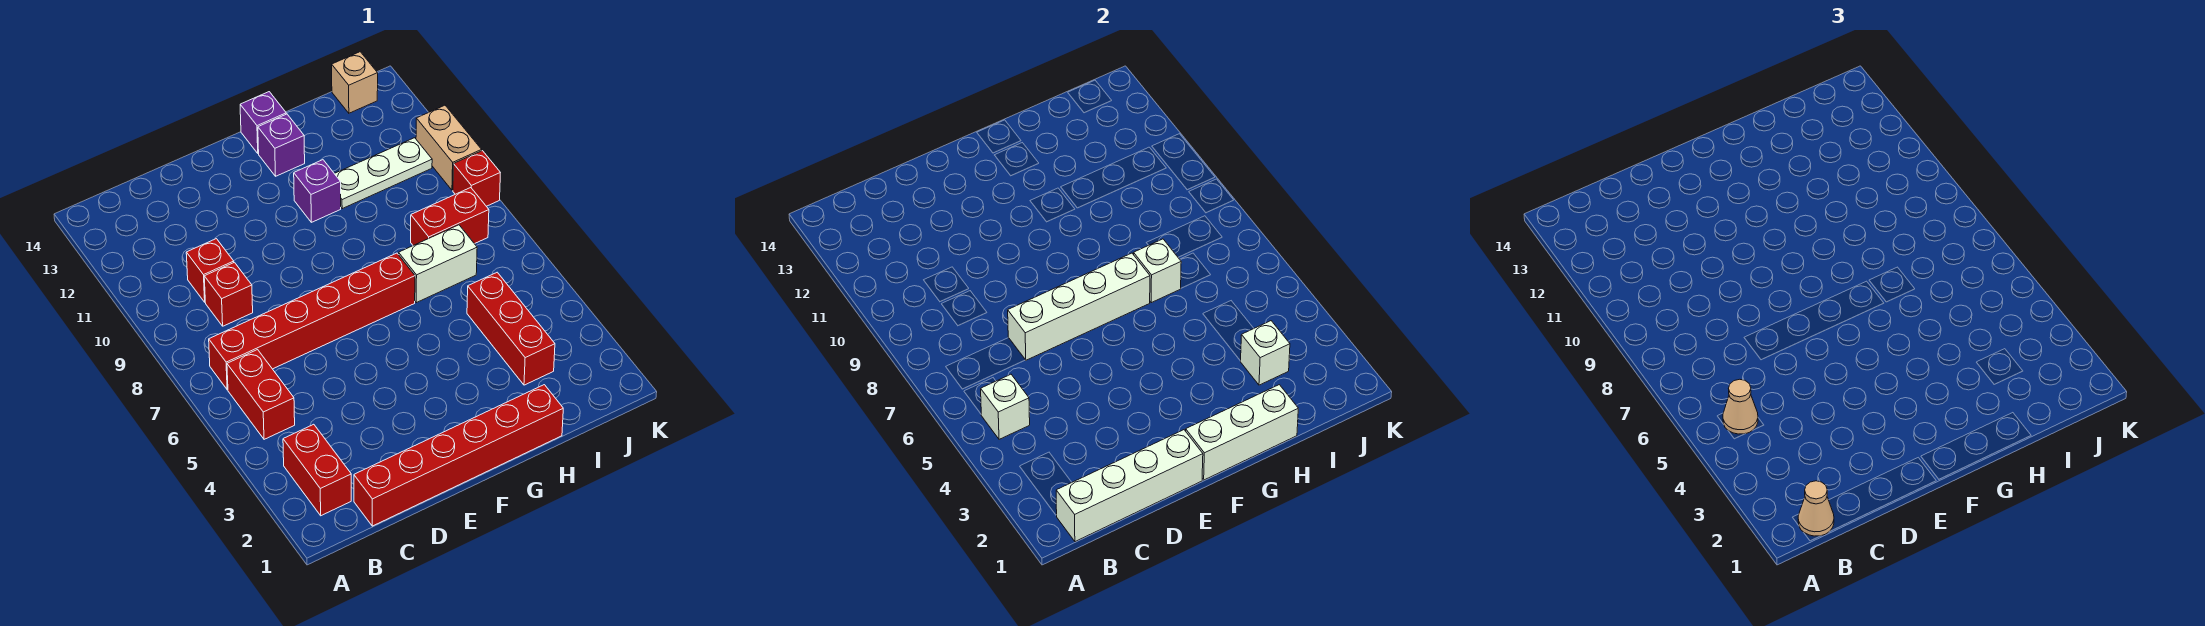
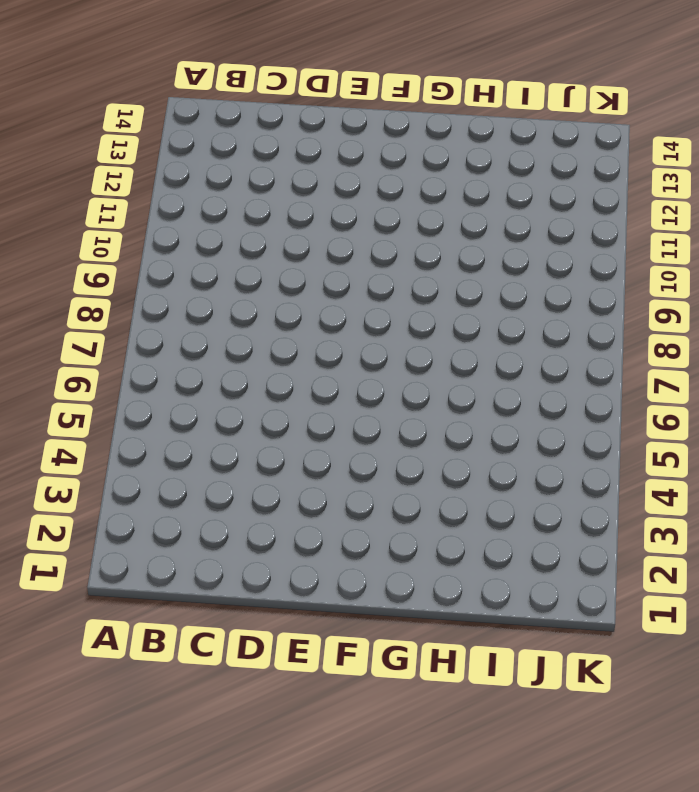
none -> red 1x2 brick [283,424,351,516]
none -> red 1x2 brick [227,350,295,439]
none -> red 1x6 brick [209,253,415,390]

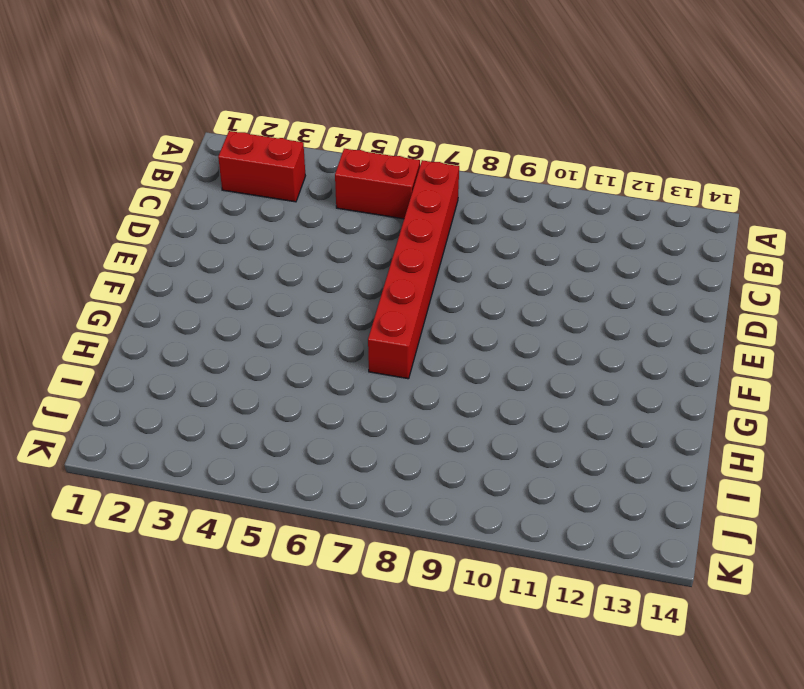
none -> red 1x6 brick [354,385,563,526]
none -> red 1x1 brick [204,262,253,326]
none -> red 1x1 brick [186,239,234,302]

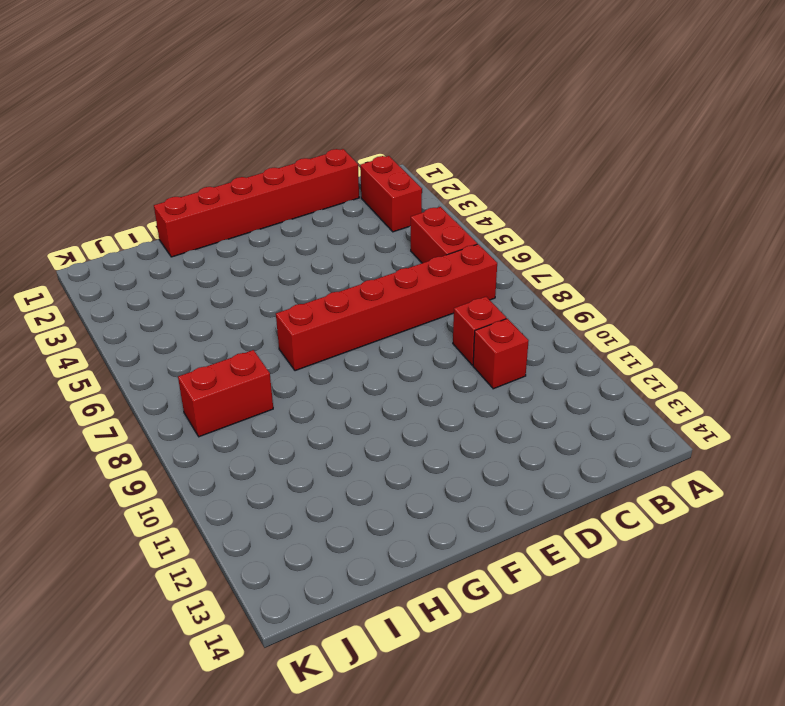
none -> purple 1x1 brick [294,160,341,222]
none -> purple 1x1 brick [258,114,305,176]
none -> purple 1x1 brick [240,92,286,154]

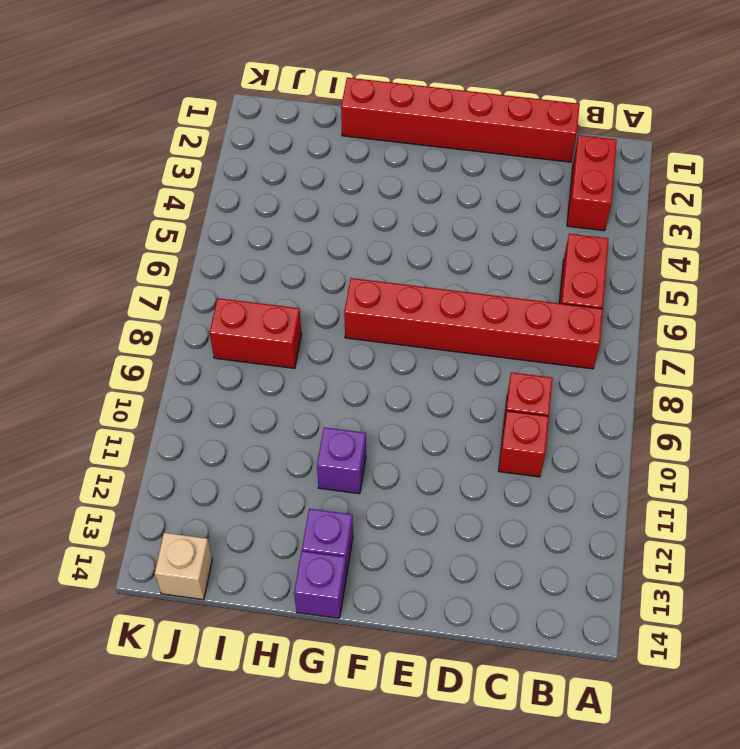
none -> white 1x2 brick [399,225,477,303]
none -> white 1x3 plate [334,138,432,209]
none -> red 1x3 brick [467,272,555,385]

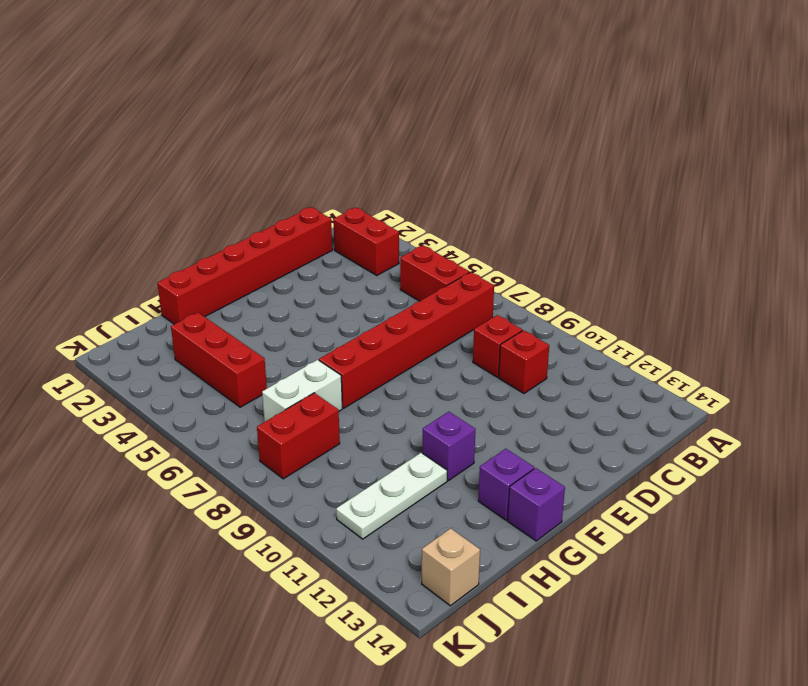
none -> red 1x1 brick [453,151,500,206]
none -> tan 1x2 brick [416,105,482,190]
none -> white 1x4 brick [1056,430,1203,542]

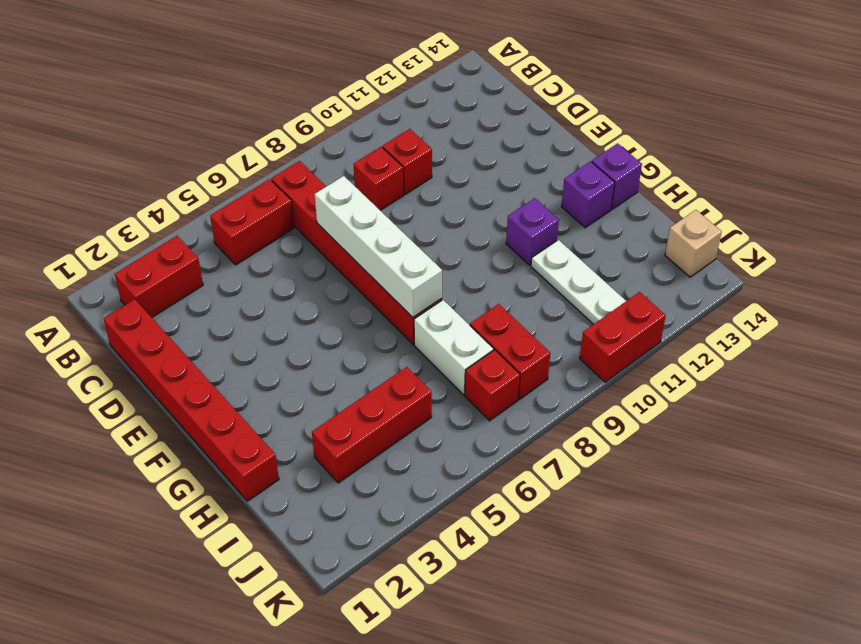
red 1x1 brick [465,350,520,421] -> red 1x1 brick moved to [453,151,500,206]
red 1x2 brick [580,292,666,382] -> tan 1x2 brick [416,105,482,190]
none -> white 1x4 brick [1056,430,1203,542]
none -> white 1x1 brick [981,374,1030,439]
none -> white 1x3 brick [1186,385,1298,480]

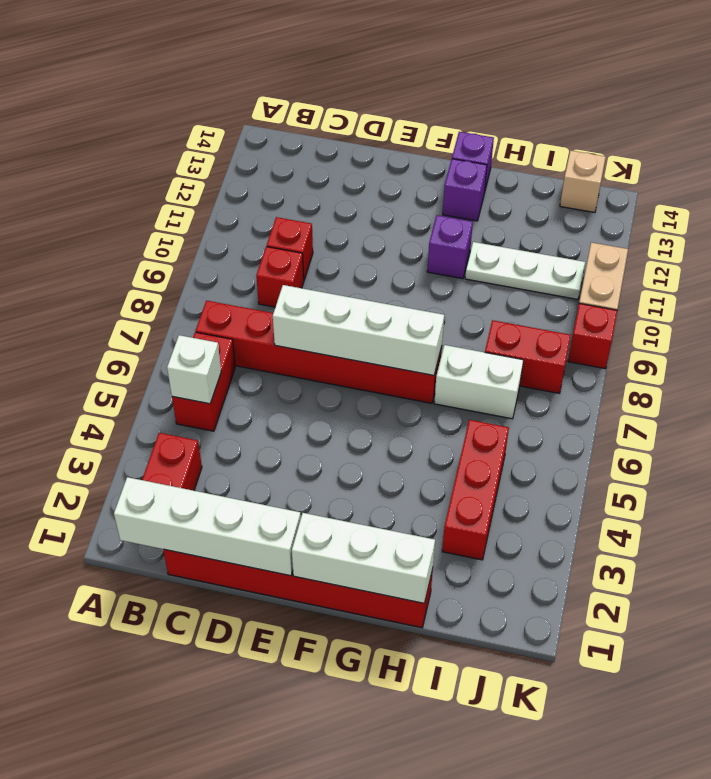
none -> white 1x1 brick [1134,239,1181,303]
none -> white 1x1 brick [1241,321,1290,385]
none -> tan 1x1 cone [1798,481,1834,536]

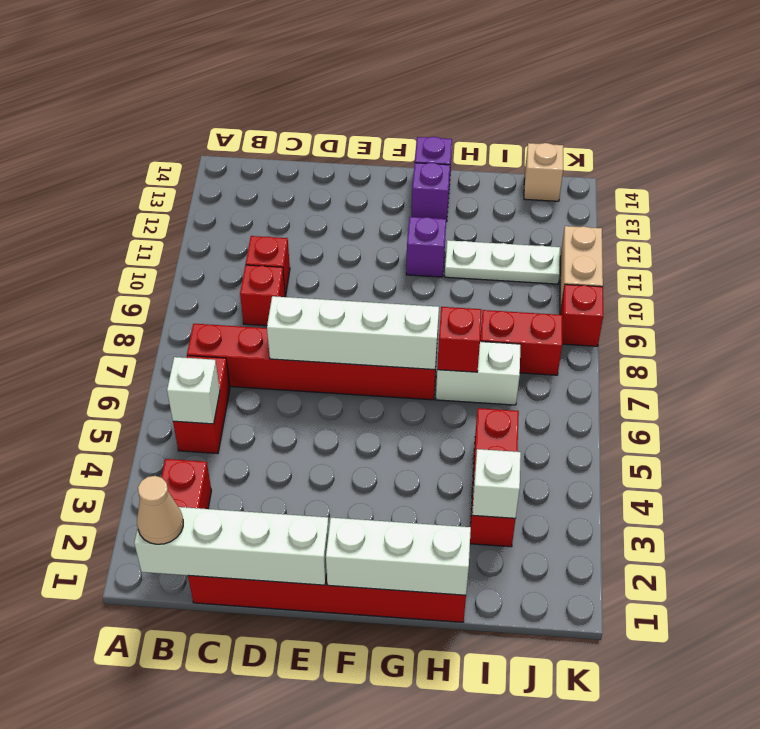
red 1x1 brick [437,307,482,372] -> white 1x1 brick [1134,239,1181,303]
none -> tan 1x1 cone [1723,379,1758,434]

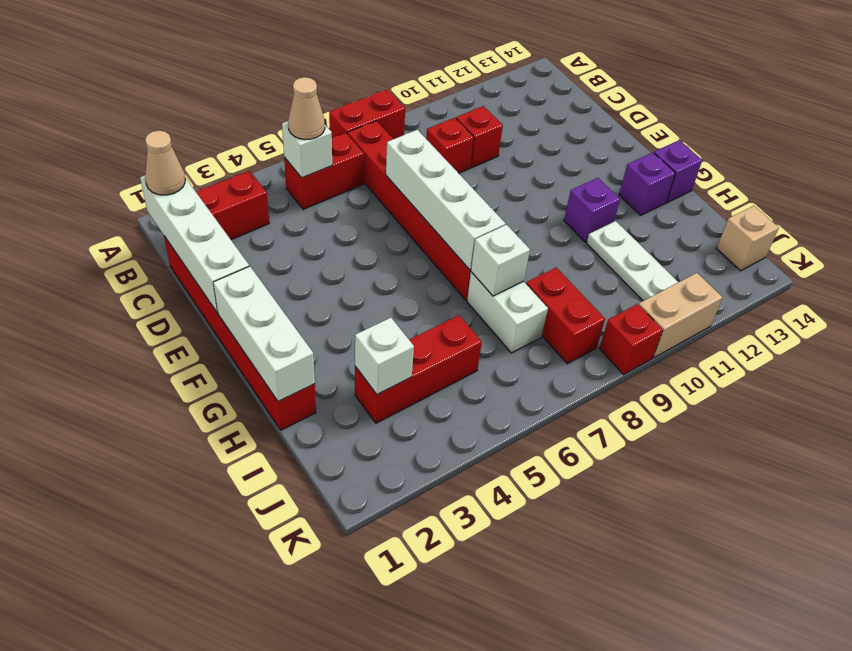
red 1x2 brick [329,89,405,139] -> none

